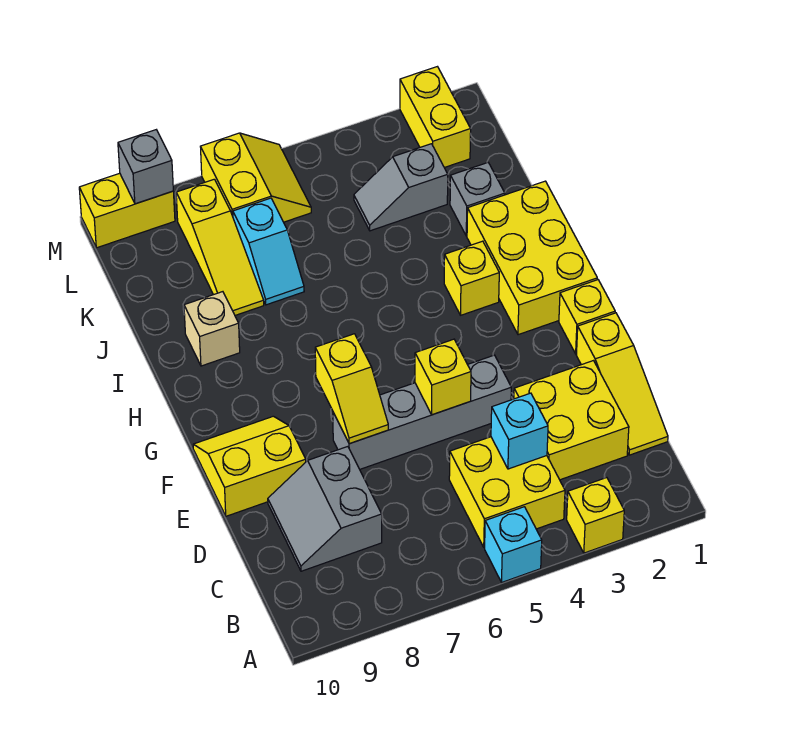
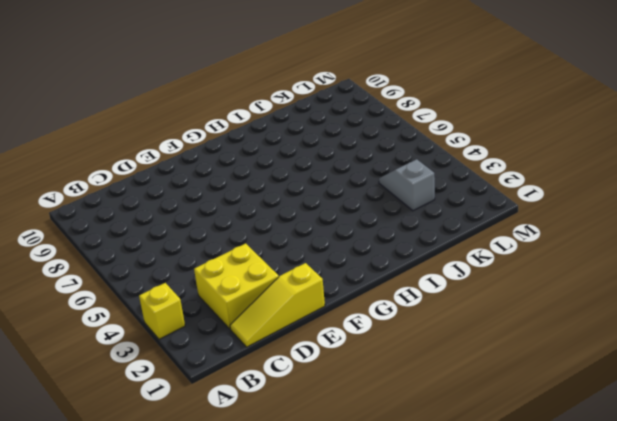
none -> cyan 1x1 brick [485,507,542,582]
none -> yellow 2x2 brick [449,437,565,547]
none -> grey 2x2 slope [268,447,382,571]

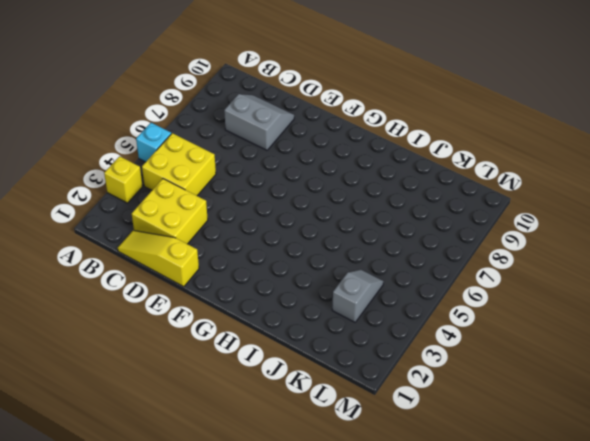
none -> grey 1x4 brick [333,355,511,469]
none -> yellow 2x2 slope [193,416,306,516]
none -> yellow 1x1 brick [559,280,615,354]

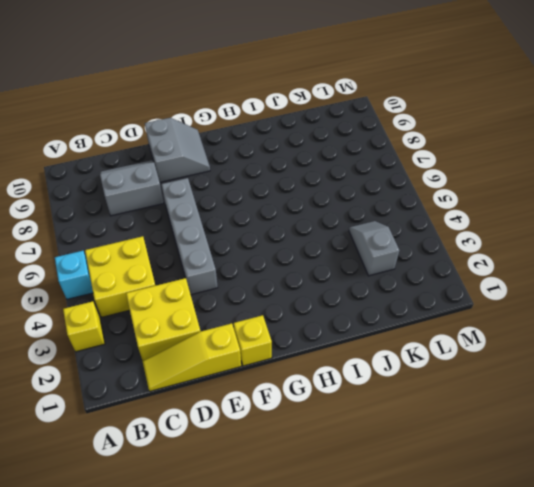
grey 2x2 slope [145,118,210,182] -> yellow 2x2 slope [193,416,306,516]
none -> yellow 2x3 brick [467,181,597,335]
none -> yellow 1x1 brick [444,241,499,315]
none -> tan 1x1 brick [184,292,240,366]

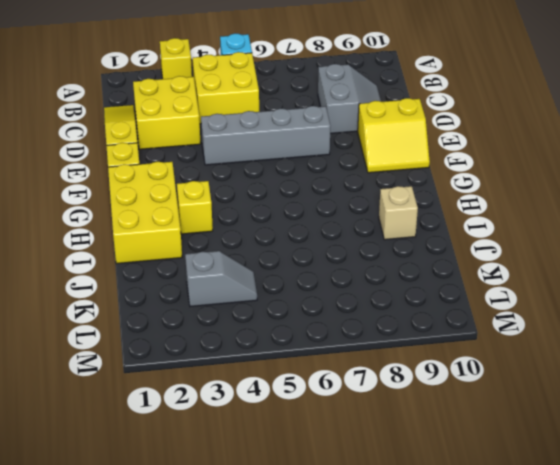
none -> grey 1x1 brick [450,163,505,236]
none -> cyan 1x2 slope [233,198,304,305]
none -> yellow 1x3 slope [176,179,264,315]

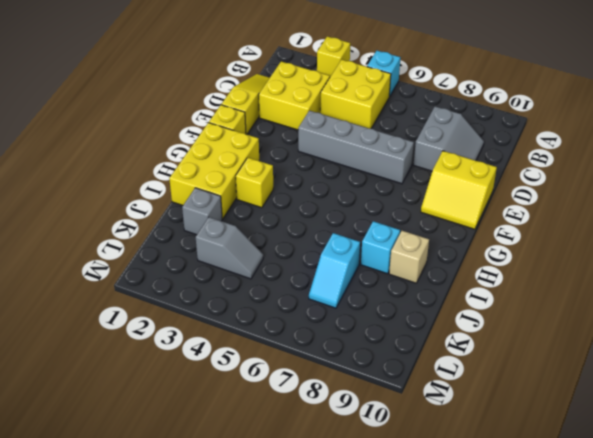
cyan 1x1 brick [361,221,400,274] -> cyan 1x1 brick moved to [491,393,548,469]
cyan 1x2 slope [309,233,360,308] -> cyan 1x2 slope turned to [233,198,304,305]
none -> yellow 1x3 slope [176,179,264,315]
none -> yellow 1x2 brick [400,67,471,168]
none -> yellow 2x2 slope [200,133,311,222]

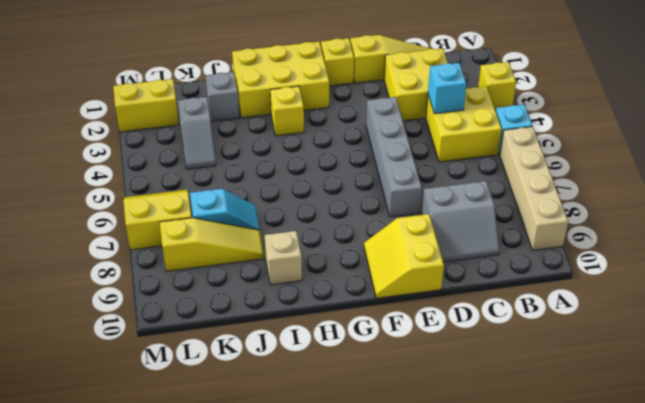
tan 1x4 brick [500,127,568,250] -> none
none -> yellow 1x2 brick [79,173,175,248]
none -> yellow 1x1 brick [415,339,471,415]
none -> yellow 1x2 slope [315,334,388,444]

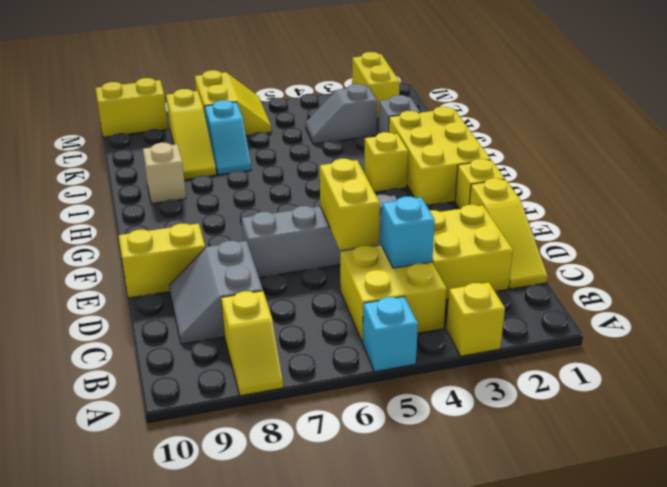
yellow 1x2 slope [221,291,283,396] -> yellow 1x2 slope moved to [315,334,388,444]
yellow 1x2 brick [320,159,380,250] -> yellow 1x1 brick [415,339,471,415]
none -> grey 1x1 brick [118,130,173,204]

